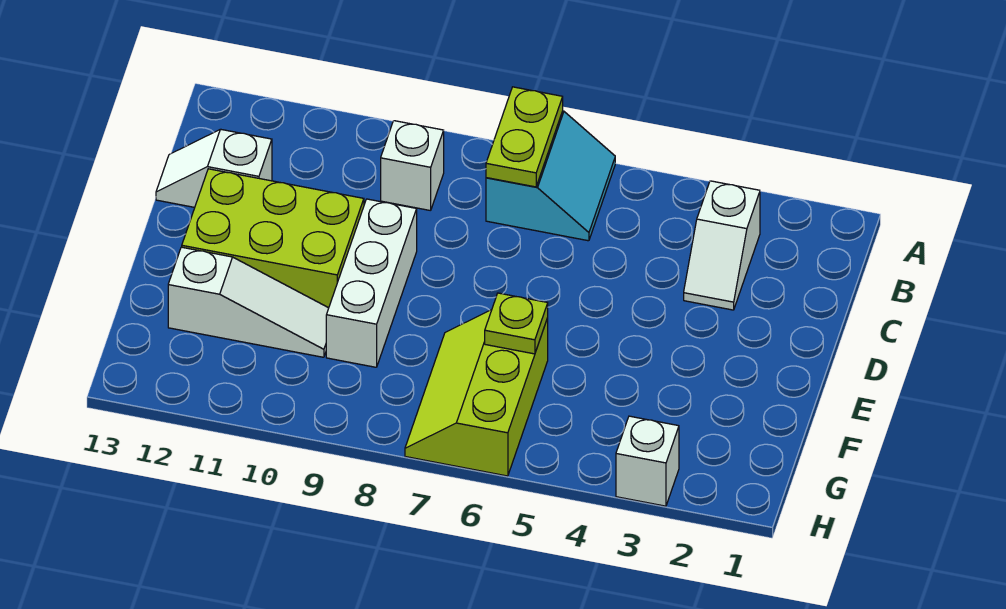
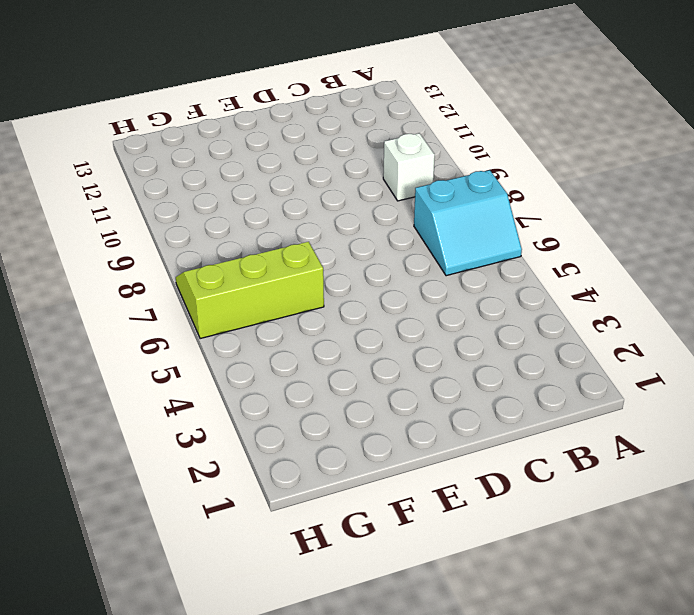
none -> white 1x2 slope [684,181,760,310]
none -> white 1x2 slope [156,129,272,207]

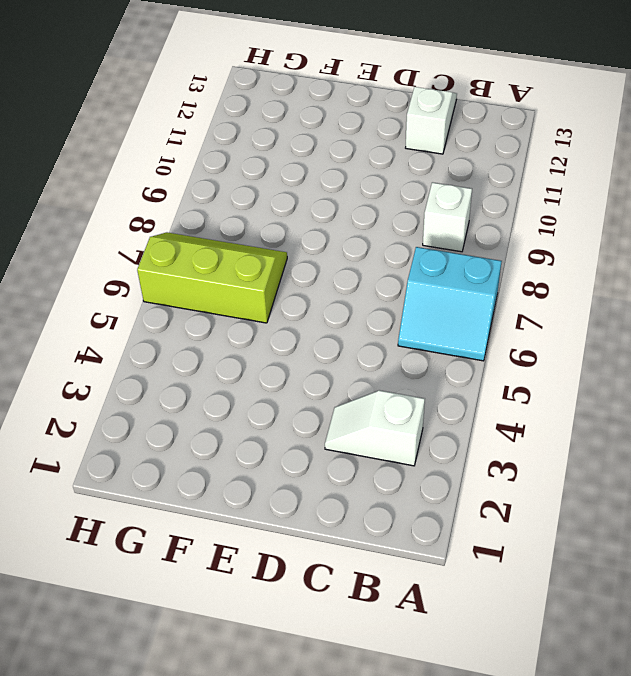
none -> white 1x3 brick [326,199,417,367]
none -> lime 2x3 brick [182,169,364,308]

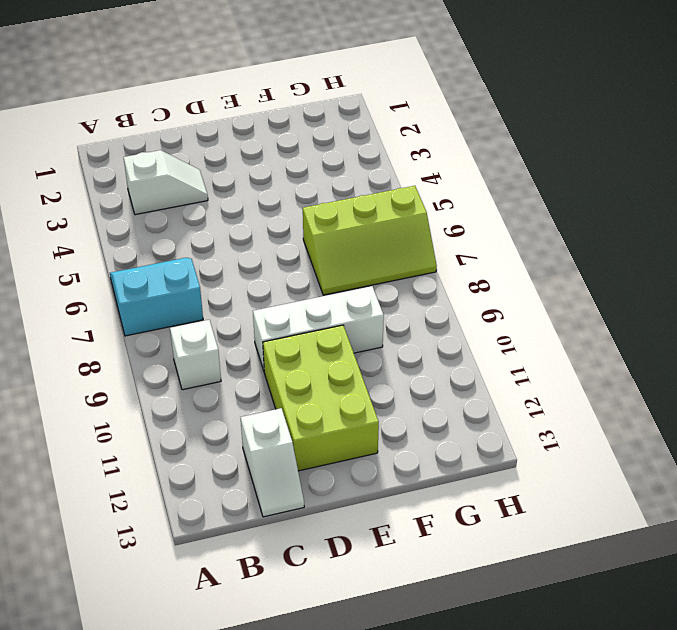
none -> white 1x3 slope [168,247,329,357]
none -> white 1x1 brick [616,416,679,506]

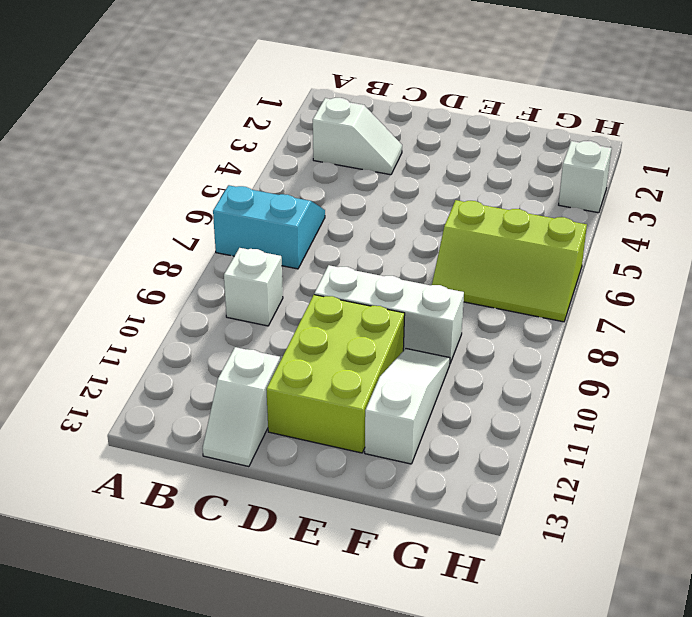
none -> lime 1x2 plate [486,87,563,187]
none -> lime 1x1 plate [485,293,548,354]

